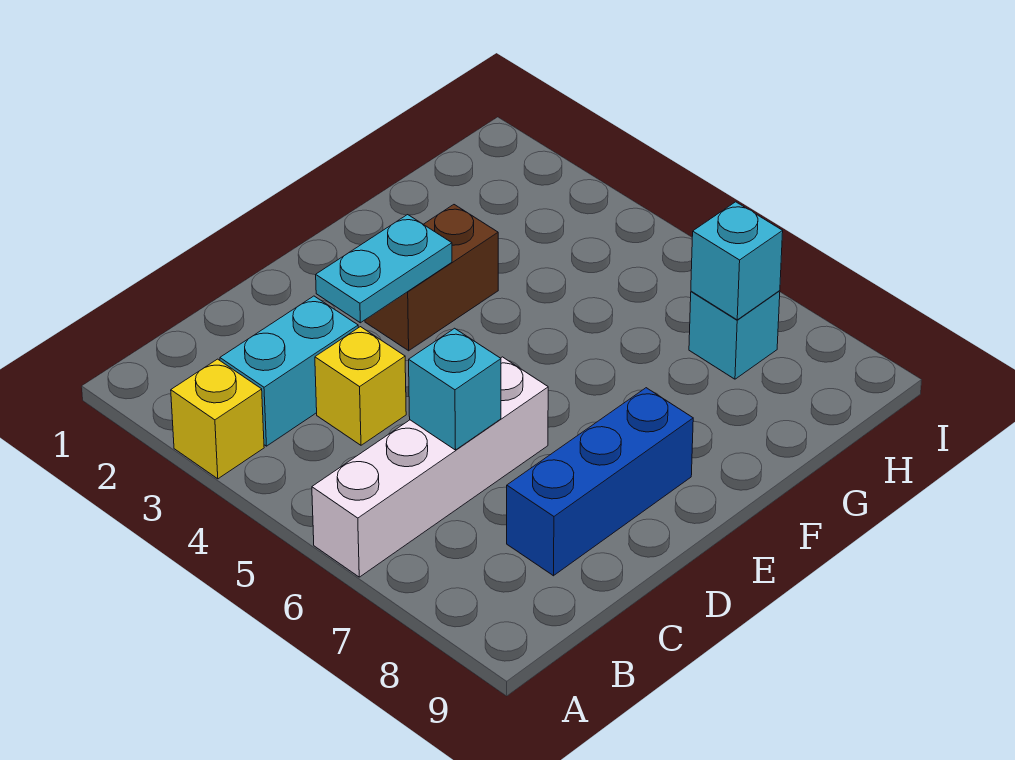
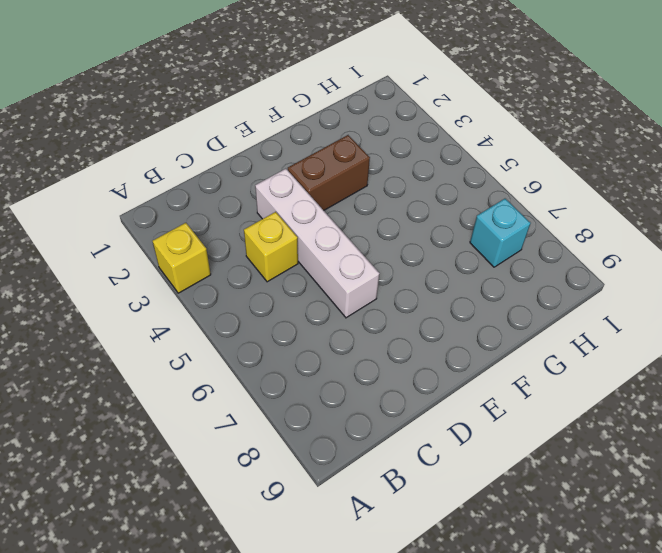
white 1x4 brick [255,169,380,318] -> white 1x4 brick turned to [312,357,548,577]
none -> cyan 1x2 brick [220,296,358,446]
none -> blue 1x3 brick [507,388,693,576]

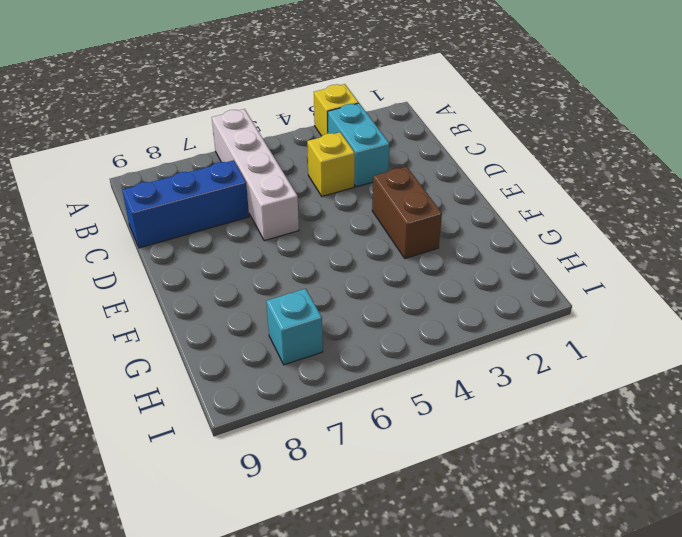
blue 1x3 brick [122,160,249,248] -> blue 1x3 brick turned to [507,388,693,576]
none -> cyan 1x1 brick [409,328,501,450]
none -> cyan 1x2 plate [316,215,452,323]

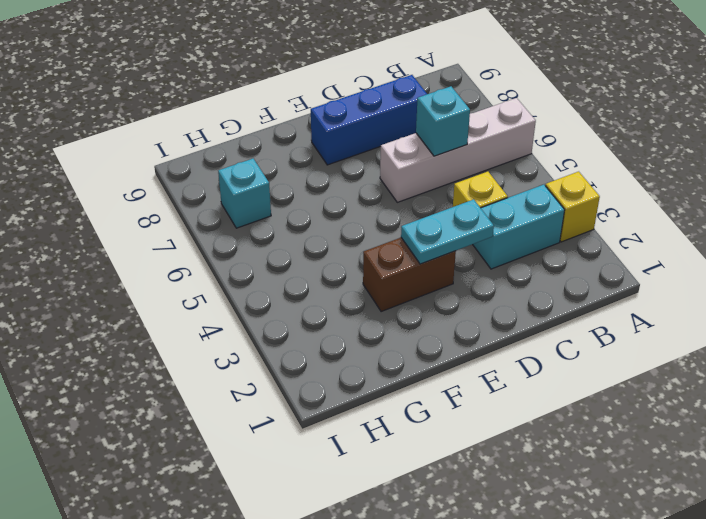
none -> cyan 1x1 brick [691,202,783,320]

